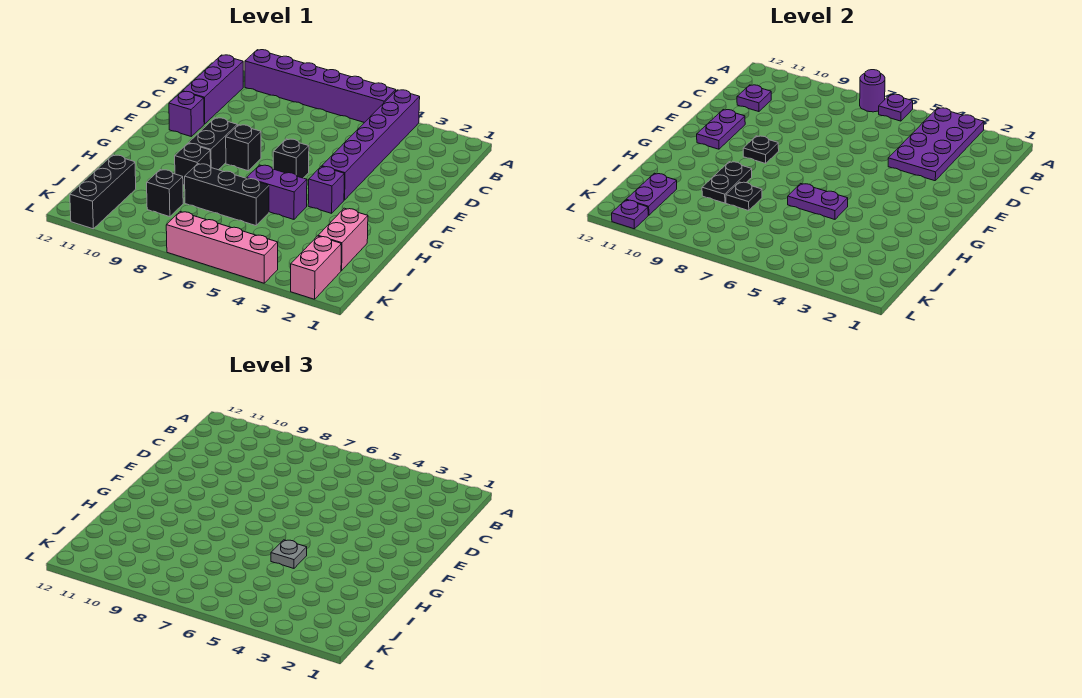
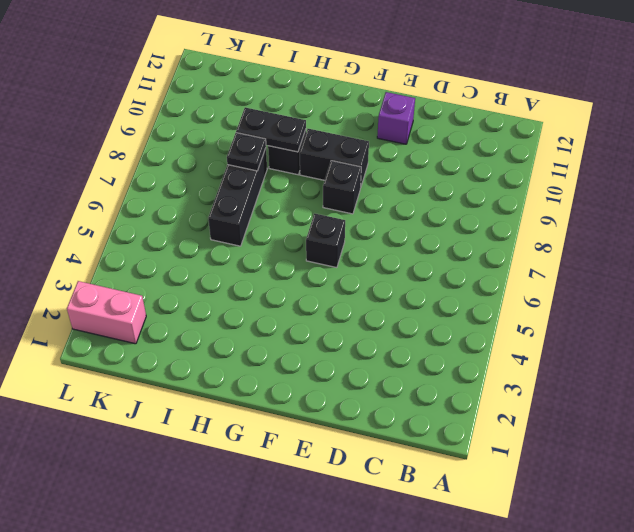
none -> purple 1x6 brick [322,90,420,200]
none -> purple 1x6 brick [245,50,396,123]
none -> purple 1x3 brick [182,55,243,124]

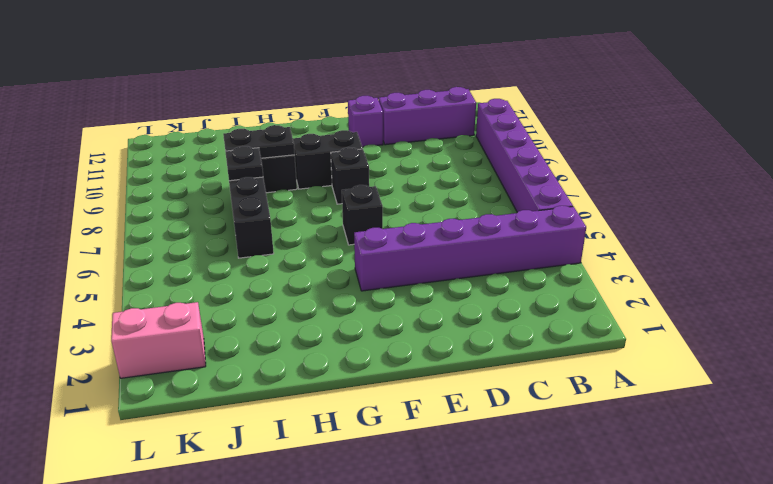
none -> purple 1x1 brick [308,166,344,213]
none -> purple 1x2 brick [247,165,307,219]
none -> pink 1x2 brick [318,208,368,270]

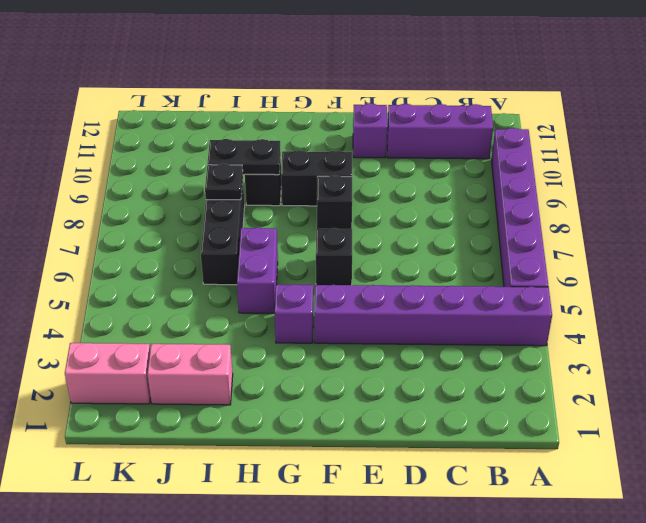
none -> black 1x1 brick [147,170,183,217]
none -> black 1x3 brick [70,155,136,229]
none -> pink 1x4 brick [166,212,278,283]

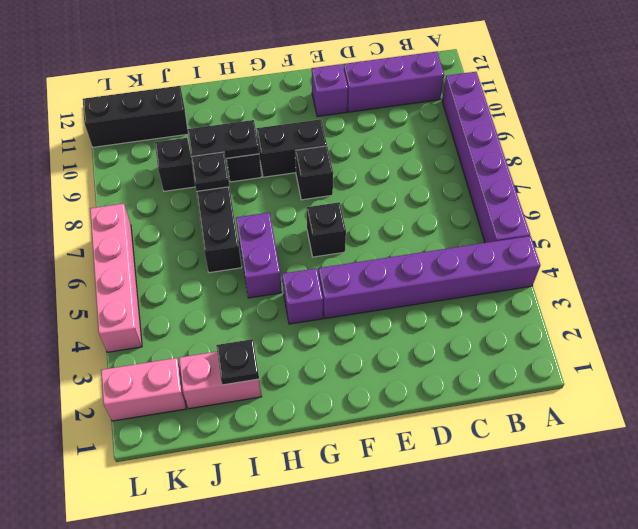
black 1x1 plate [216,339,259,385] -> black 1x1 plate moved to [743,136,779,164]
none -> purple 2x4 plate [888,108,984,181]
none -> purple 1x1 plate [879,94,913,121]
none -> purple 1x1 round brick [860,70,885,112]

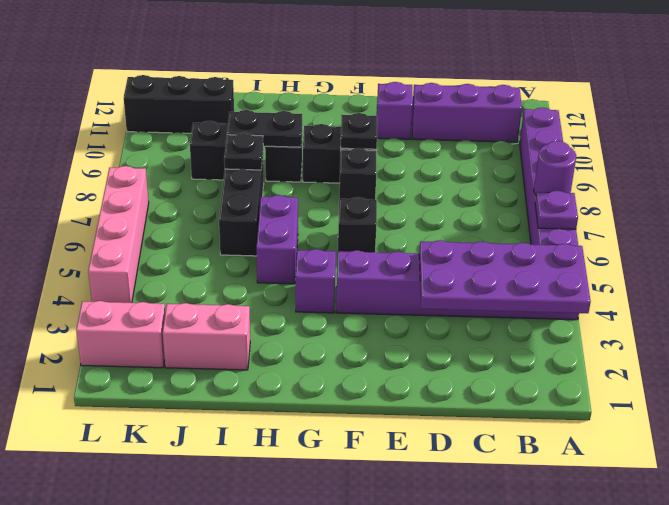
none -> purple 1x1 plate [737,85,771,112]
none -> purple 1x2 plate [697,110,745,149]
none -> purple 1x2 plate [788,184,848,219]

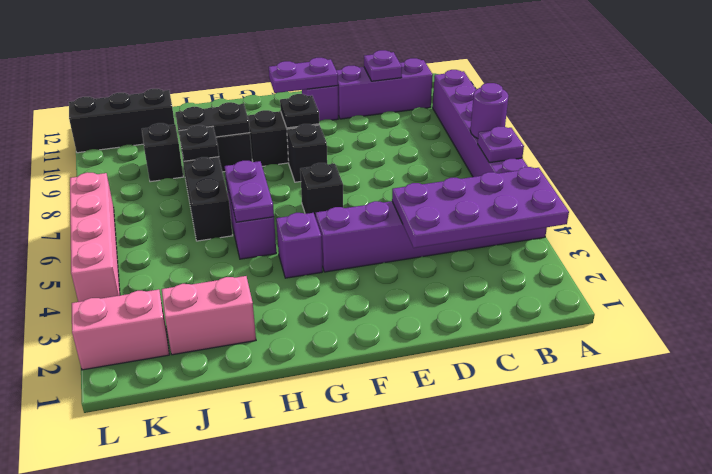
none -> purple 1x2 plate [626,173,677,215]
none -> purple 1x1 plate [612,200,648,229]
none -> grey 1x1 plate [271,540,307,568]

